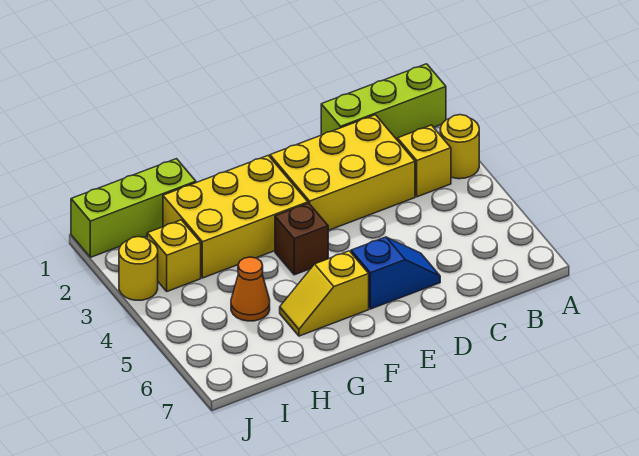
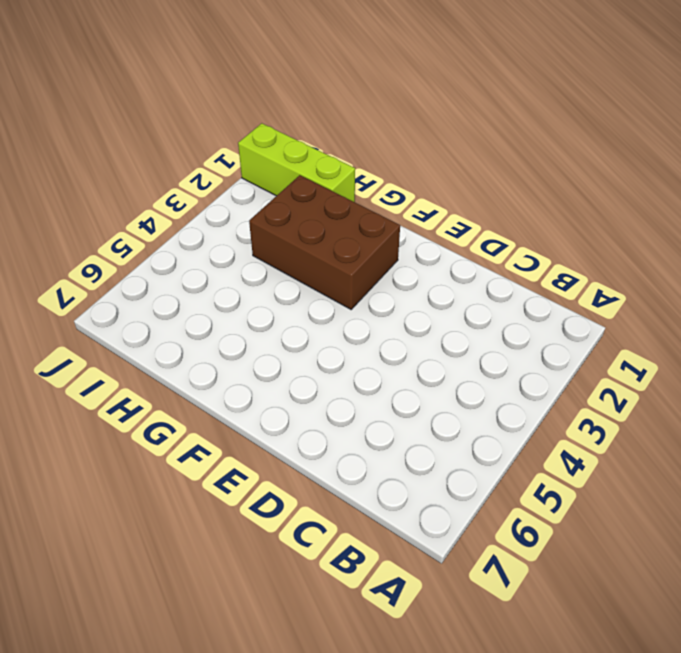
brown 2x3 brick [249,175,400,309] -> yellow 2x3 brick [163,156,308,278]
none -> lime 1x3 brick [321,64,446,141]
none -> yellow 1x1 round brick [440,115,479,179]
none -> yellow 1x1 brick [398,125,451,197]

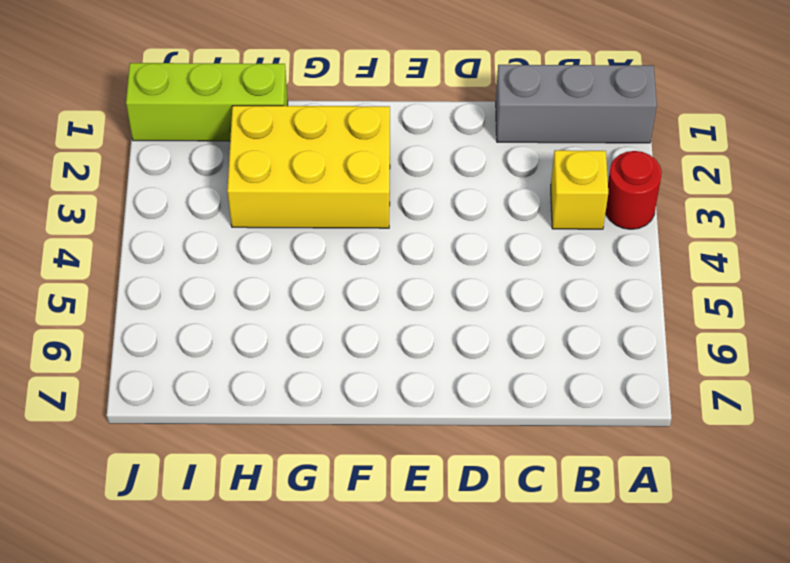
grey 1x3 brick [496,65,657,143] -> lime 1x3 brick [321,64,446,141]
red 1x1 round brick [606,151,662,229] -> yellow 1x1 round brick [440,115,479,179]
none -> yellow 2x3 brick [270,115,415,230]
none -> blue 1x2 slope [351,237,440,309]
none -> brown 1x1 brick [275,203,328,275]

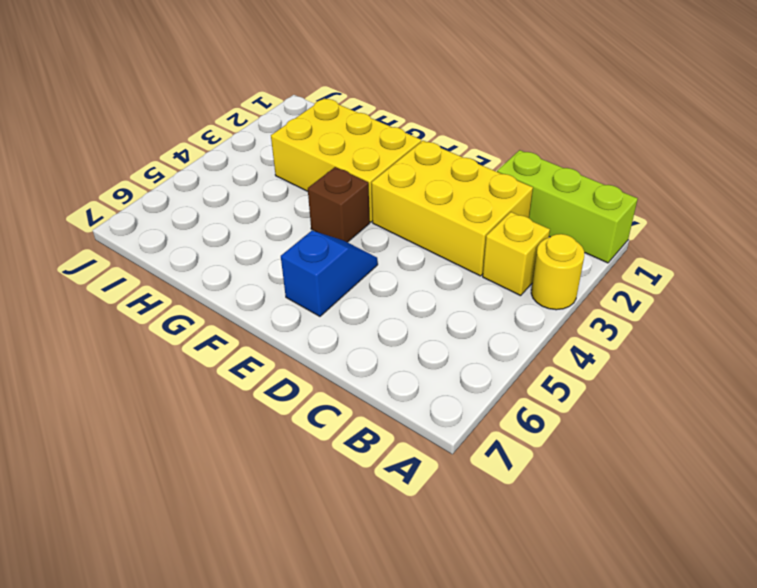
blue 1x2 slope [281,231,378,316] -> blue 1x2 slope turned to [351,237,440,309]
none -> yellow 1x2 slope [280,251,369,336]
none -> lime 1x3 brick [71,159,196,257]
none -> orange 1x1 cone [231,257,270,321]

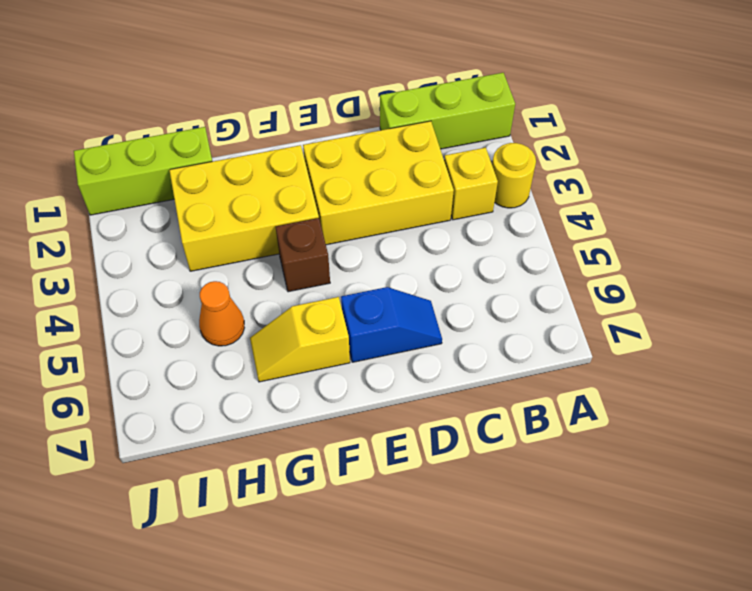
none -> yellow 1x1 brick [147,220,201,291]
none -> yellow 1x1 round brick [119,237,158,300]

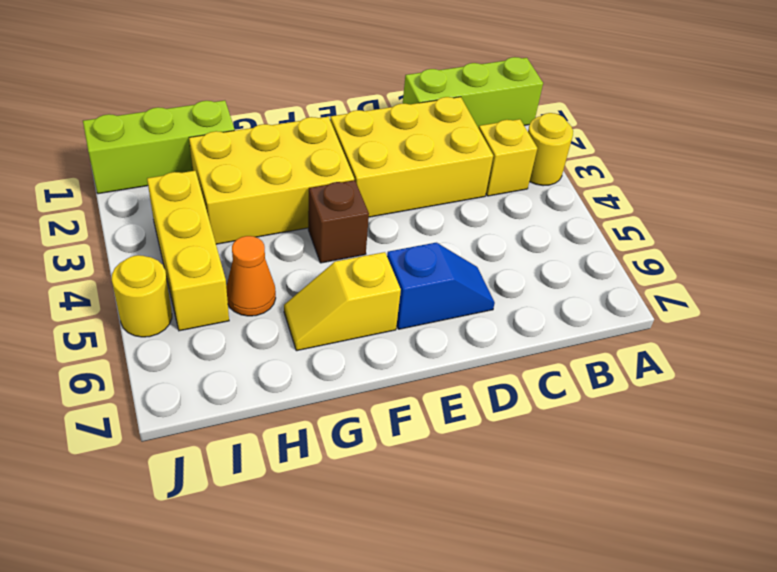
yellow 1x3 brick [147,171,229,331] -> yellow 1x1 brick [147,220,201,291]
yellow 1x1 round brick [112,255,172,337] -> yellow 1x1 round brick moved to [119,237,158,300]

